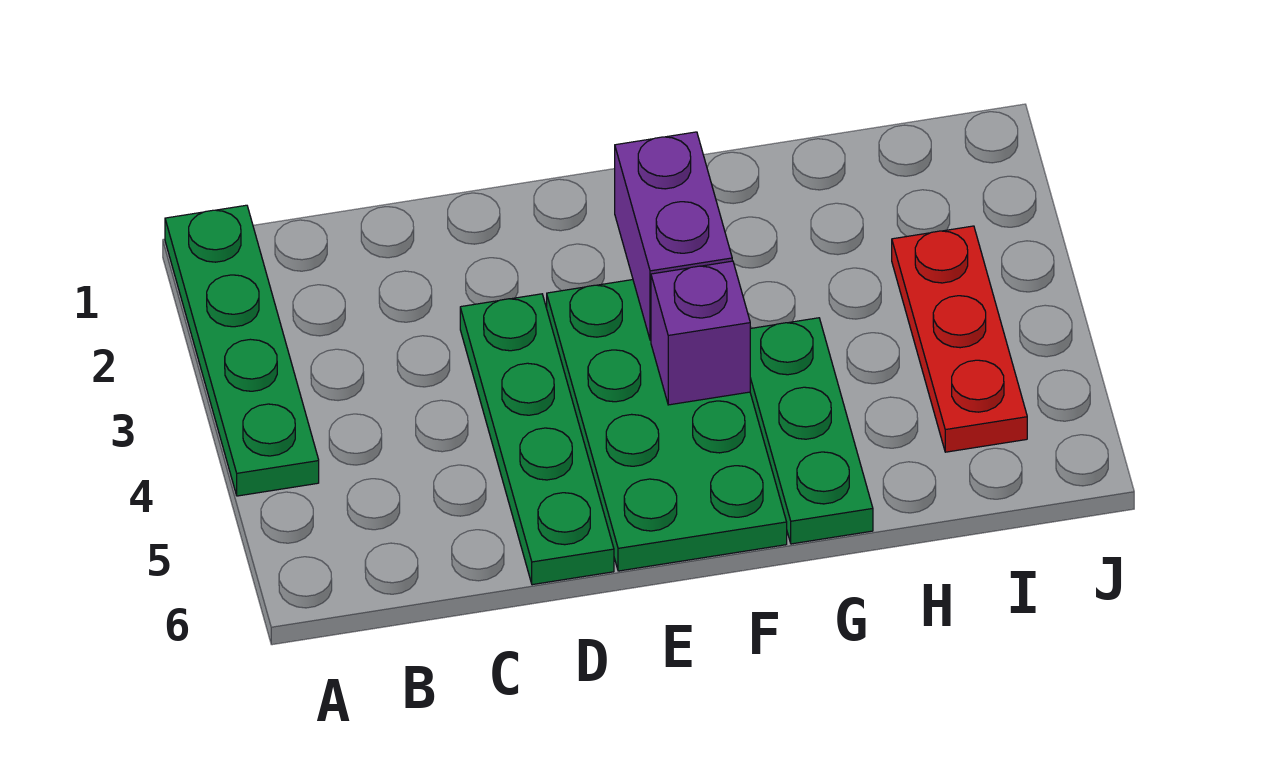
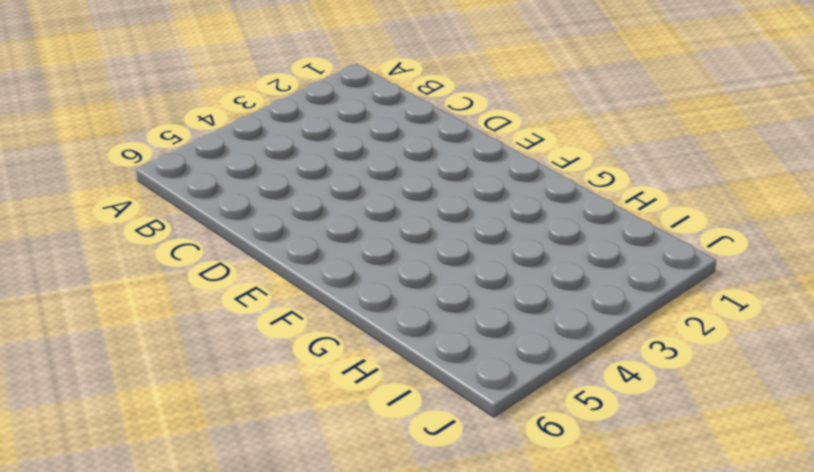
none -> green 1x4 plate [165,205,319,496]
none -> green 1x4 plate [460,294,614,585]

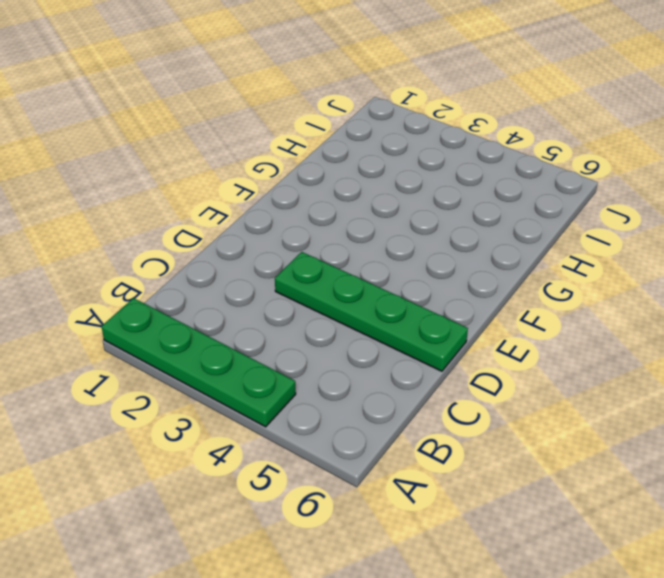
none -> green 2x4 plate [547,280,787,571]
none -> green 1x3 plate [750,318,873,544]

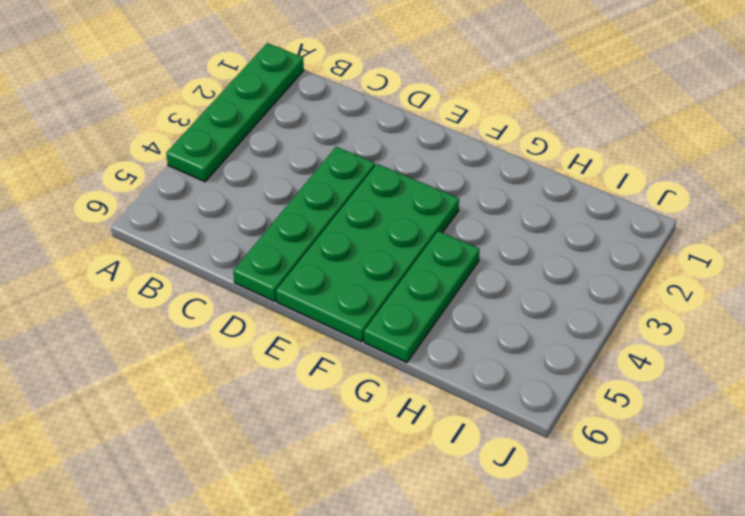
none -> red 1x3 plate [892,226,1027,452]
none -> purple 1x2 brick [615,132,732,340]

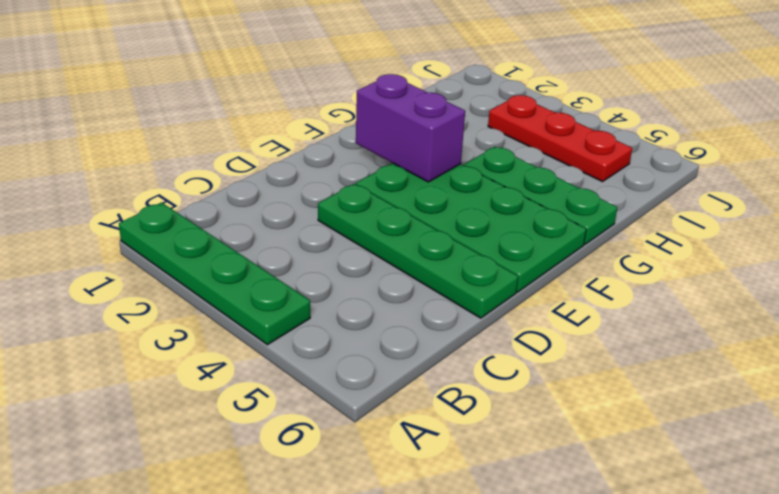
none -> purple 1x1 brick [651,261,750,405]

